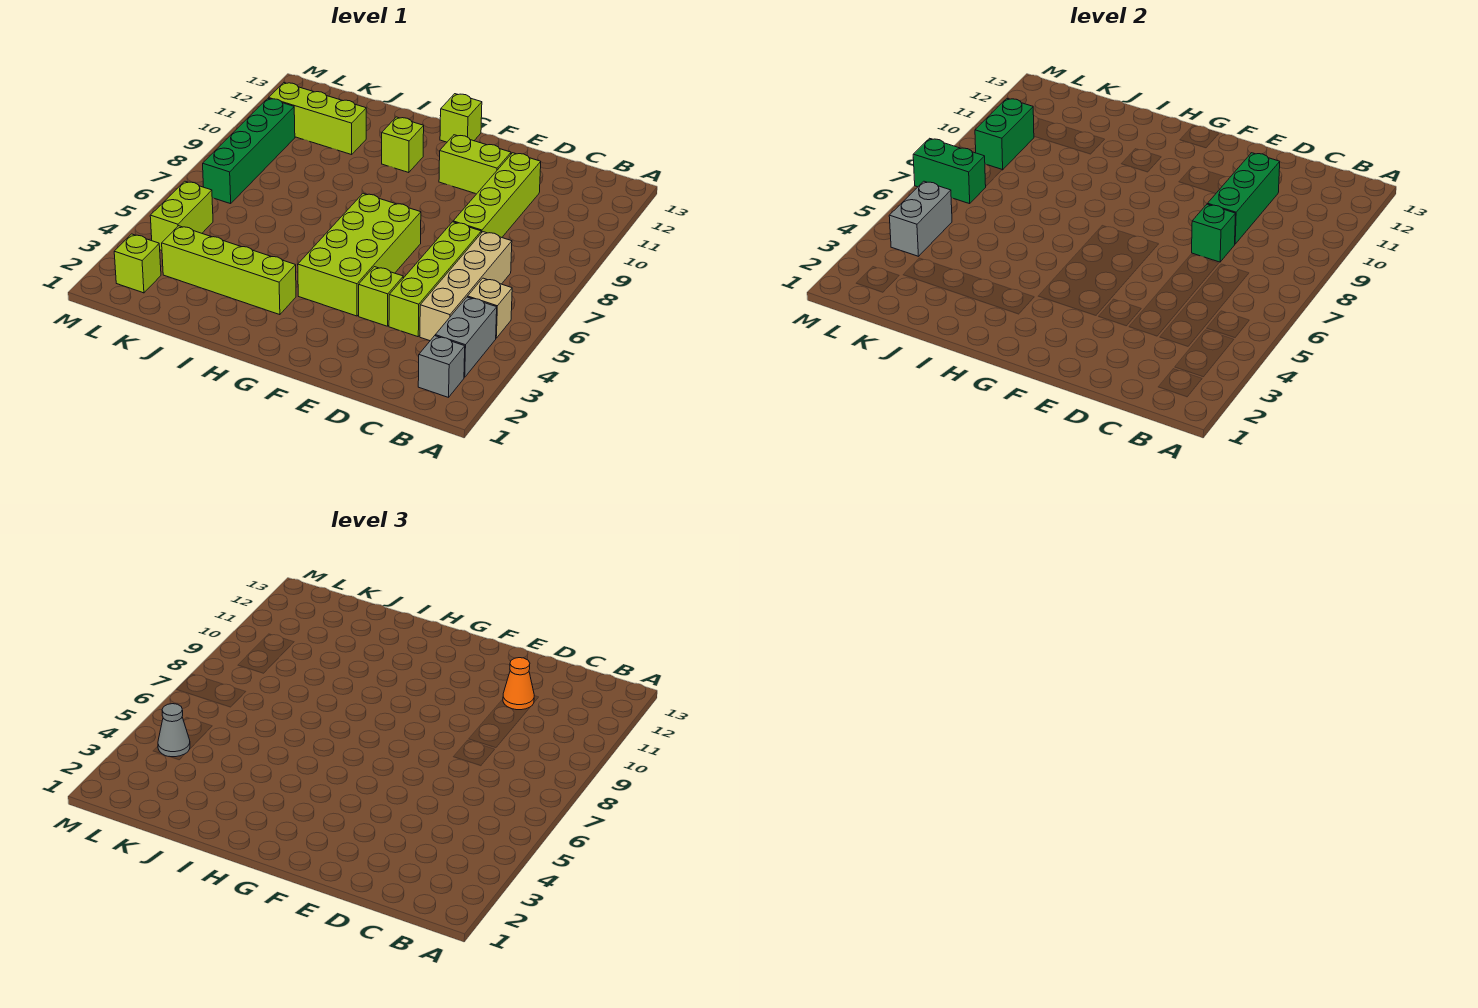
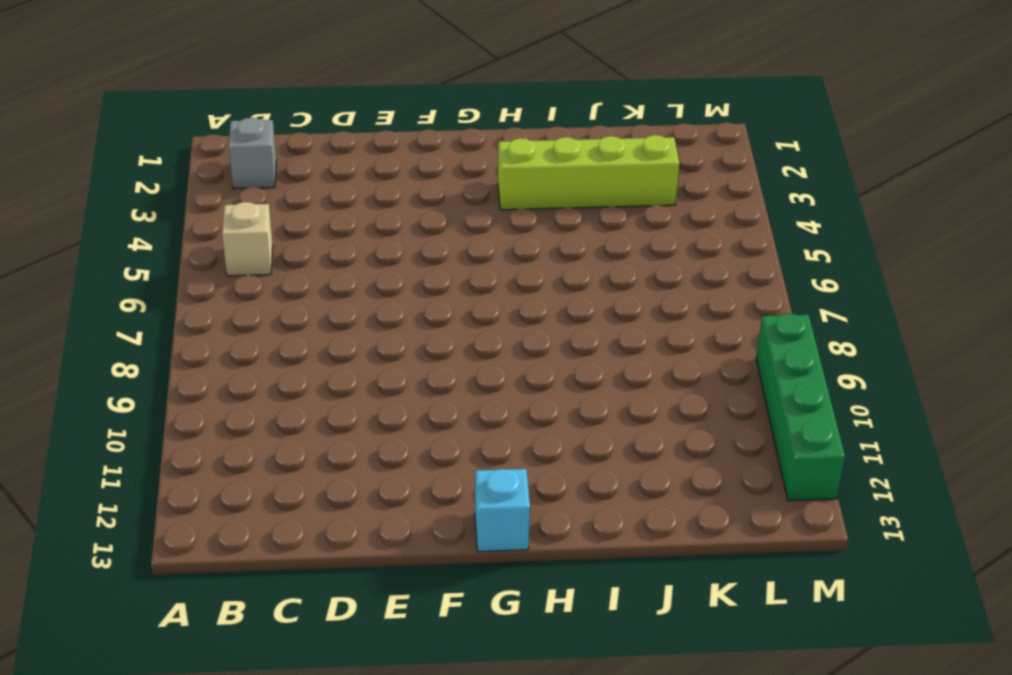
cyan 1x1 brick [475,469,530,552] -> lime 1x1 brick [440,94,482,142]
green 1x4 brick [756,313,845,501] -> green 1x4 brick moved to [203,98,295,204]
none -> grey 1x2 brick [435,297,497,377]
none -> tan 1x4 brick [420,232,512,341]
none -> lime 1x4 brick [389,222,481,337]

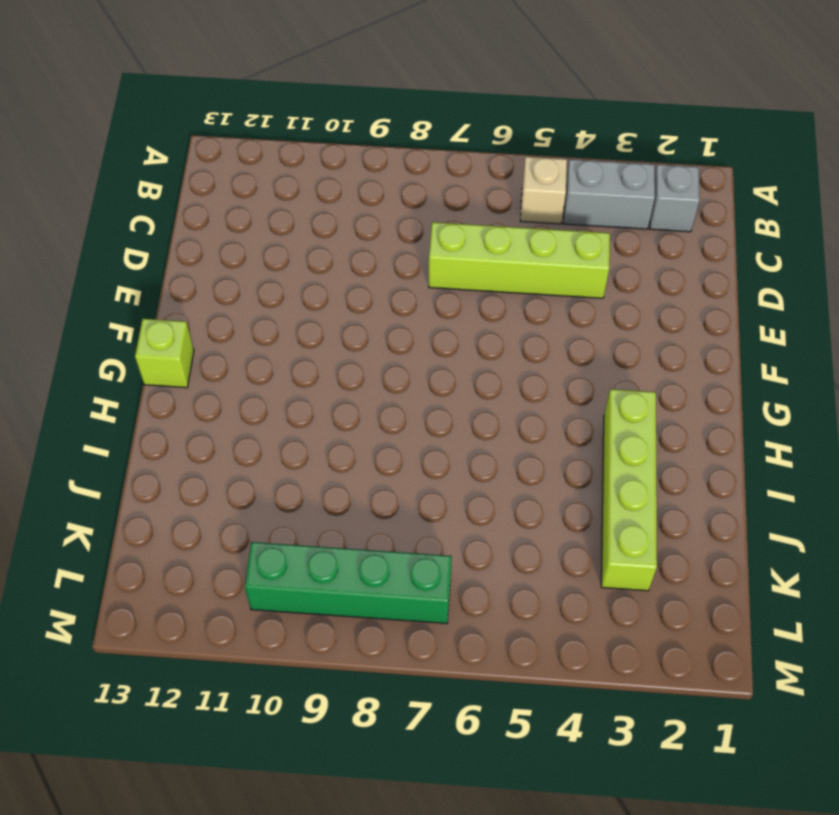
none -> tan 1x4 brick [420,232,512,341]
none -> lime 1x4 brick [453,153,541,237]
none -> lime 1x1 brick [359,267,403,326]

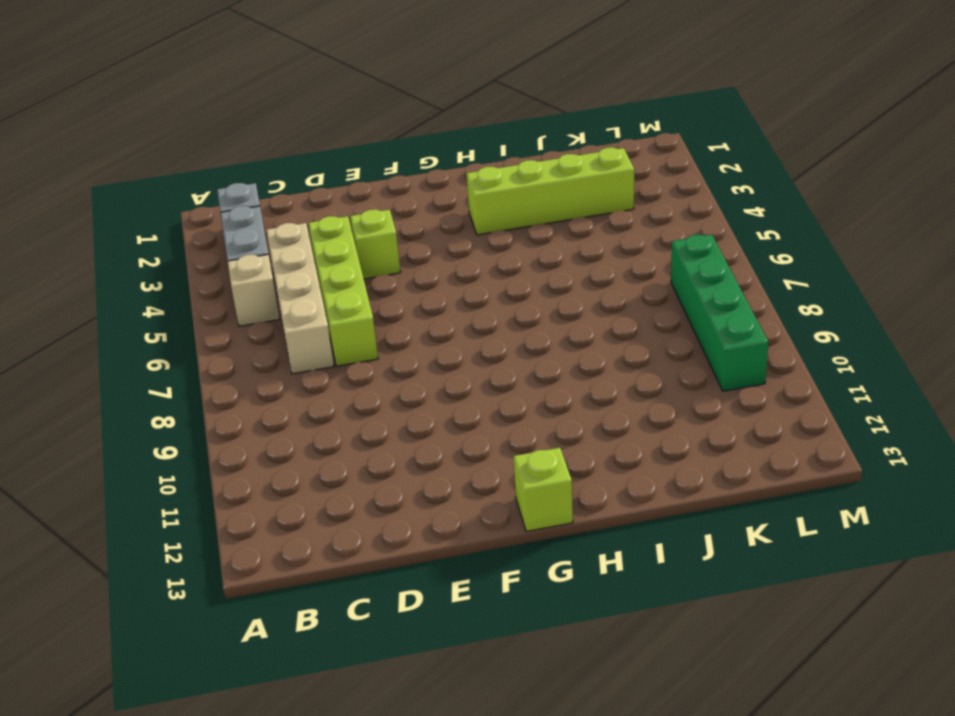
none -> lime 1x4 brick [453,153,541,237]
none -> lime 1x2 brick [439,135,511,194]
none -> lime 2x4 brick [298,193,421,316]

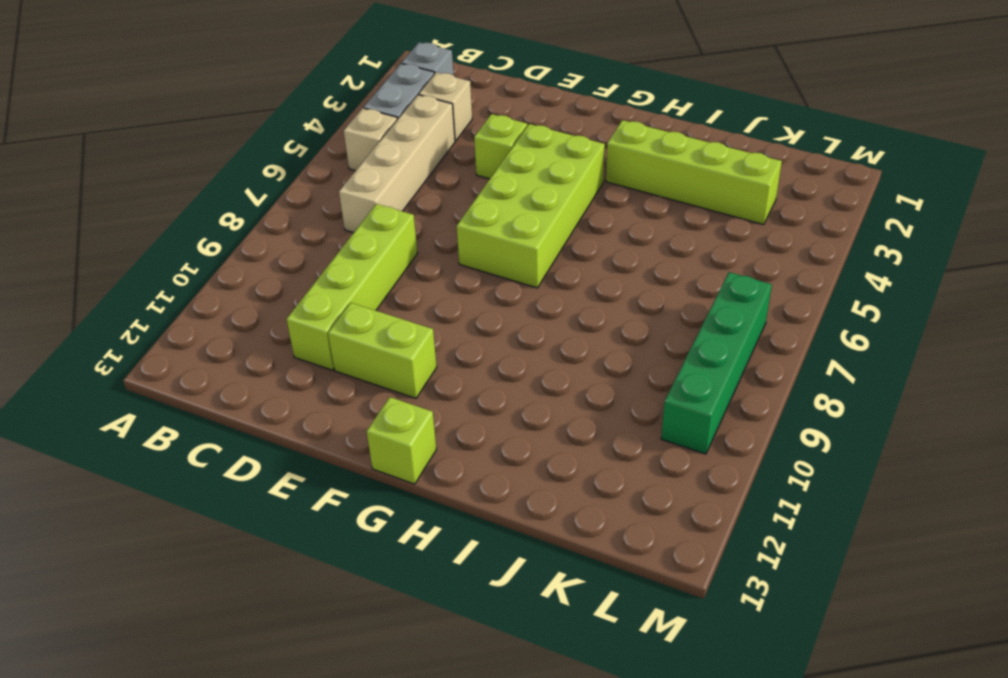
tan 1x1 brick [419,72,472,141] -> none
none -> lime 1x4 brick [389,222,481,337]
none -> lime 1x1 brick [382,117,424,173]
none -> lime 1x3 brick [269,83,366,155]

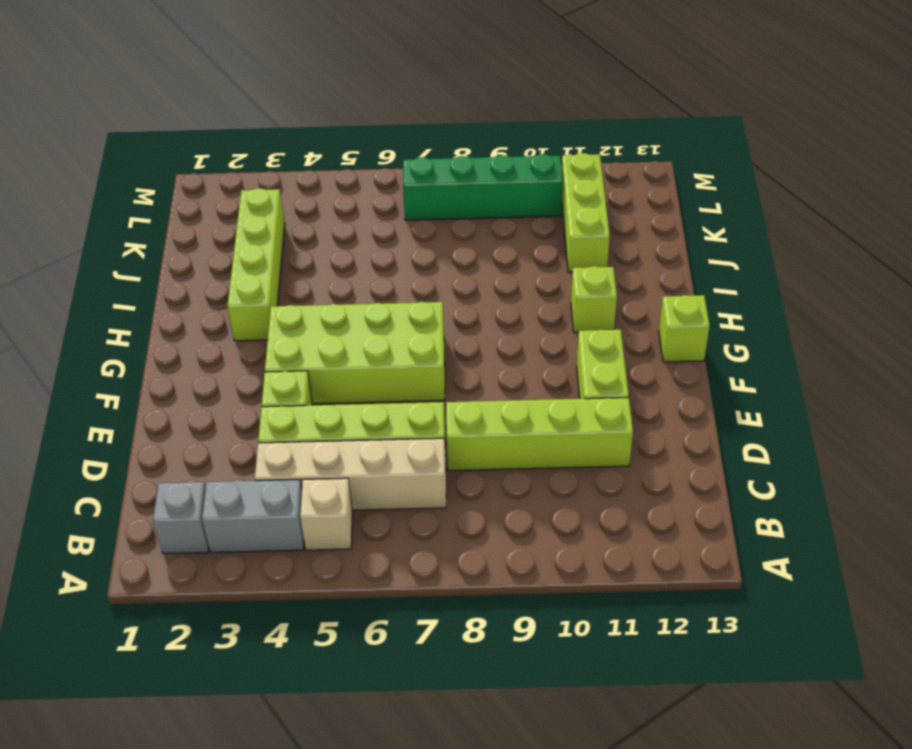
none -> lime 1x1 brick [114,234,161,293]
none -> lime 1x2 brick [150,181,213,251]
none -> green 1x1 brick [1192,204,1236,262]

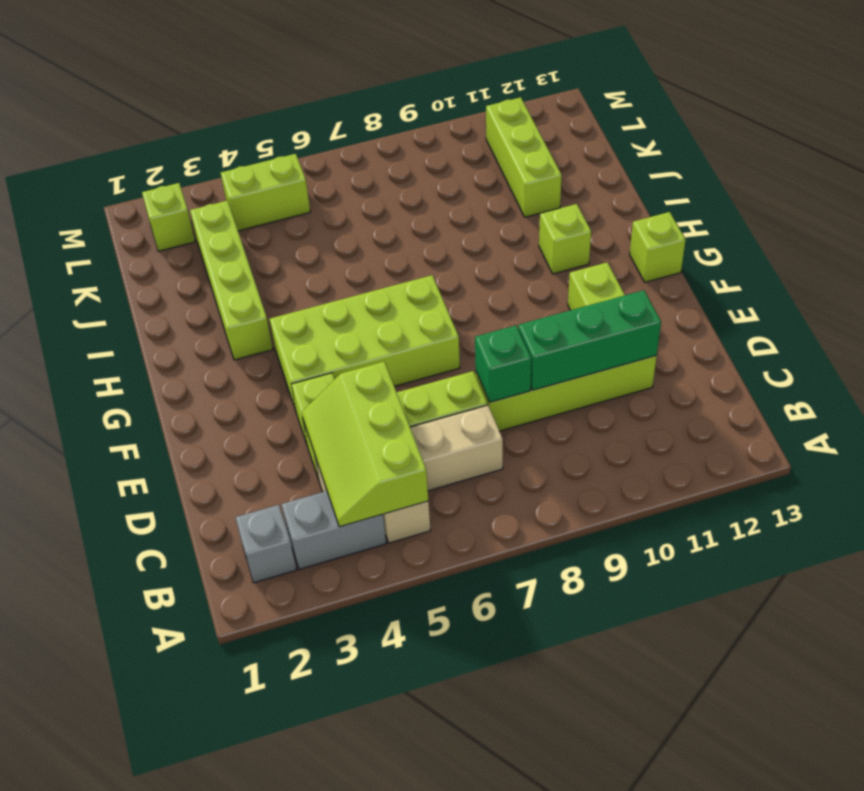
lime 2x3 slope [302,362,428,527] -> none
none -> green 1x4 brick [203,98,295,204]
none -> grey 1x2 brick [889,181,952,256]
none -> green 1x2 brick [913,138,986,204]

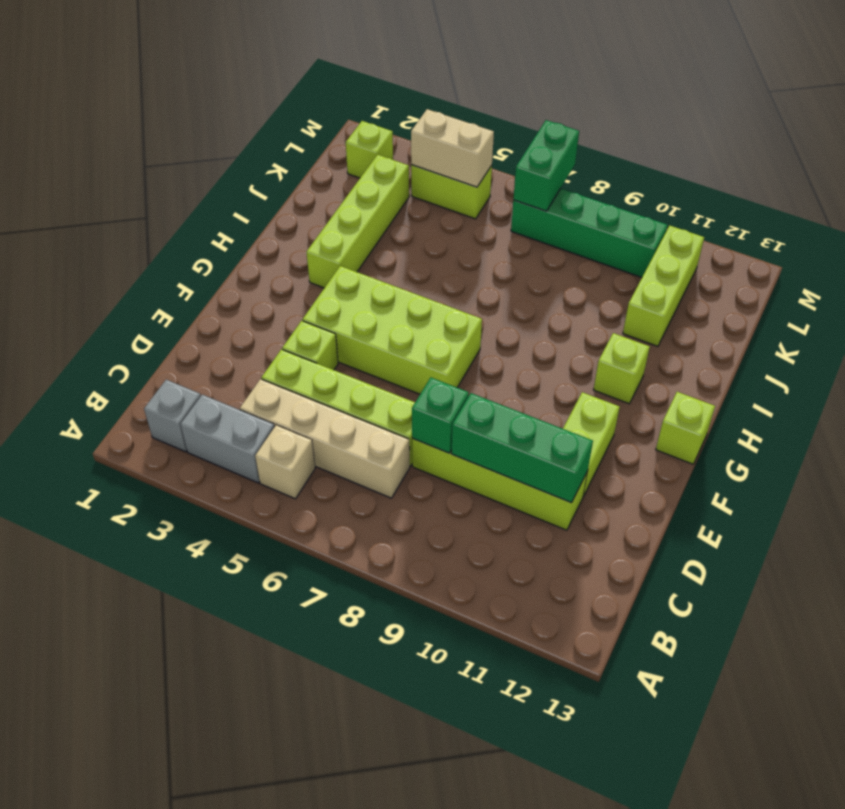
tan 1x2 brick [411,109,494,187] -> grey 1x2 brick [889,181,952,256]
none -> green 1x2 brick [975,98,1034,170]
none -> orange 1x1 cone [503,658,534,710]
none -> grey 1x1 cone [158,704,190,757]

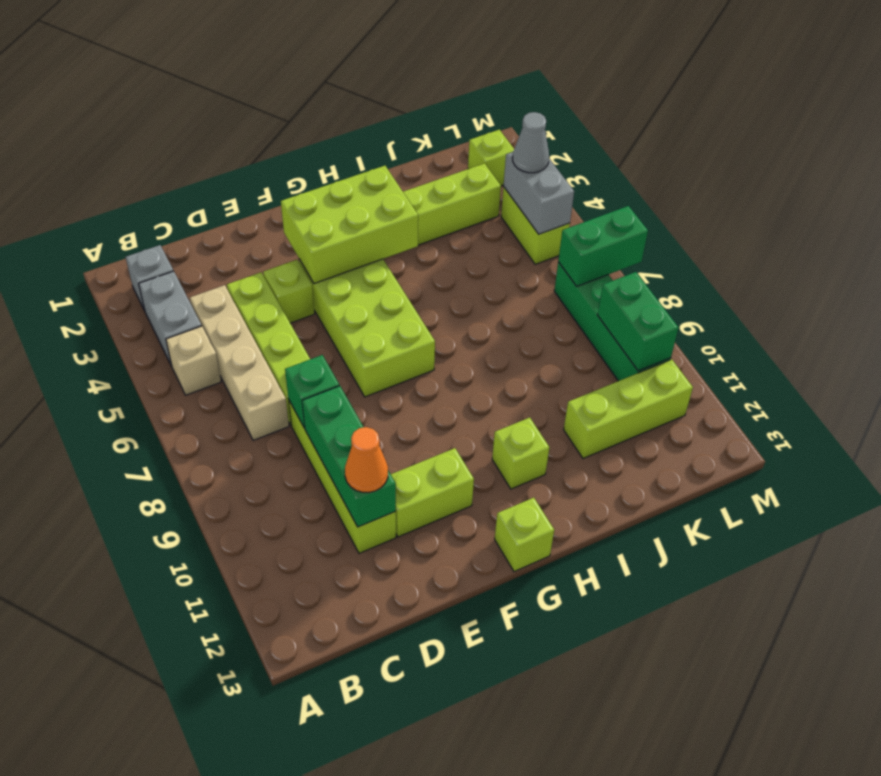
lime 2x3 brick [281,166,418,284] -> none

